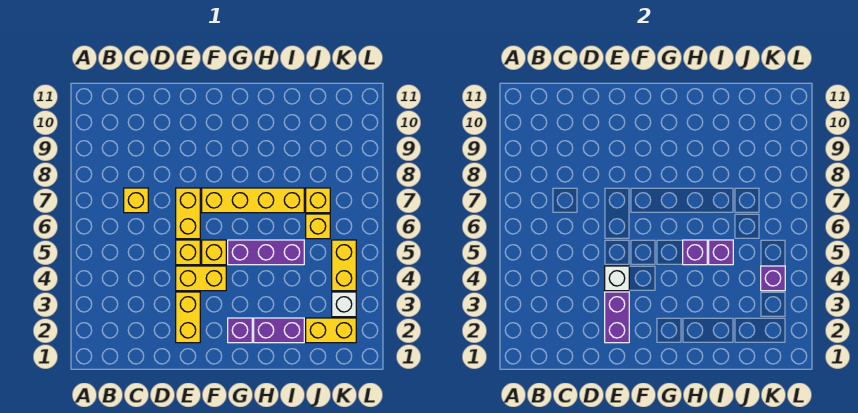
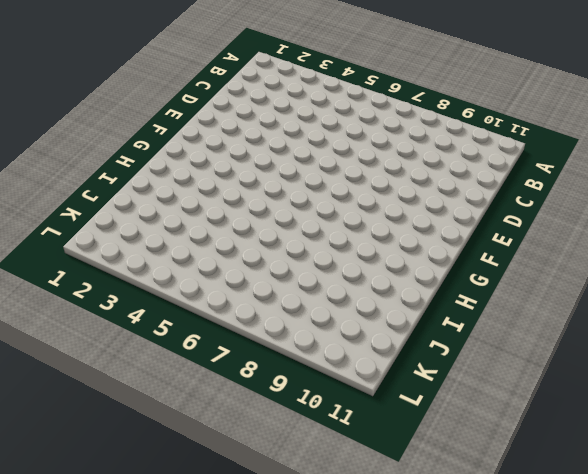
none -> yellow 1x1 brick [124,188,148,213]
none -> yellow 1x2 brick [176,292,200,343]
none -> yellow 1x2 brick [176,266,226,291]

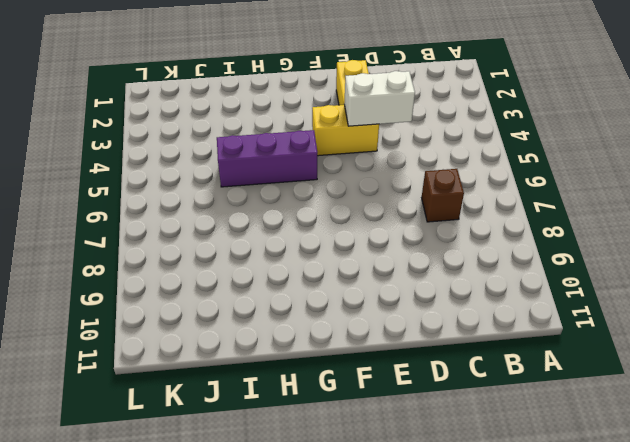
brown 1x1 brick [422,169,464,222] -> yellow 1x1 brick [124,188,148,213]
white 1x2 brick [344,71,415,126] -> white 1x1 brick [605,266,629,291]
none -> yellow 1x1 brick [176,240,200,265]
none -> yellow 1x2 brick [176,188,200,239]
none -> yellow 1x1 brick [202,240,226,265]

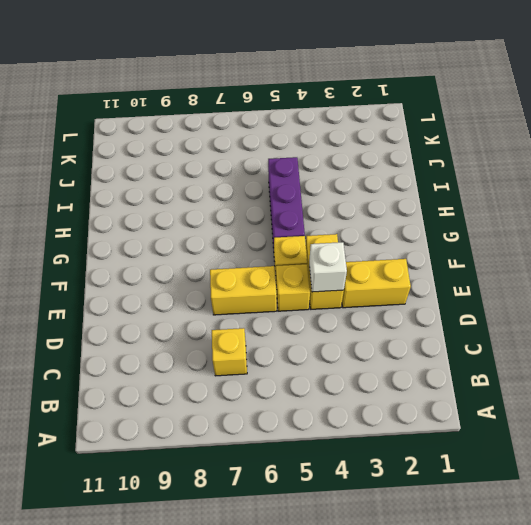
none -> yellow 1x4 brick [202,188,304,213]
none -> purple 1x1 brick [228,318,252,343]
none -> purple 1x2 brick [254,318,304,343]

